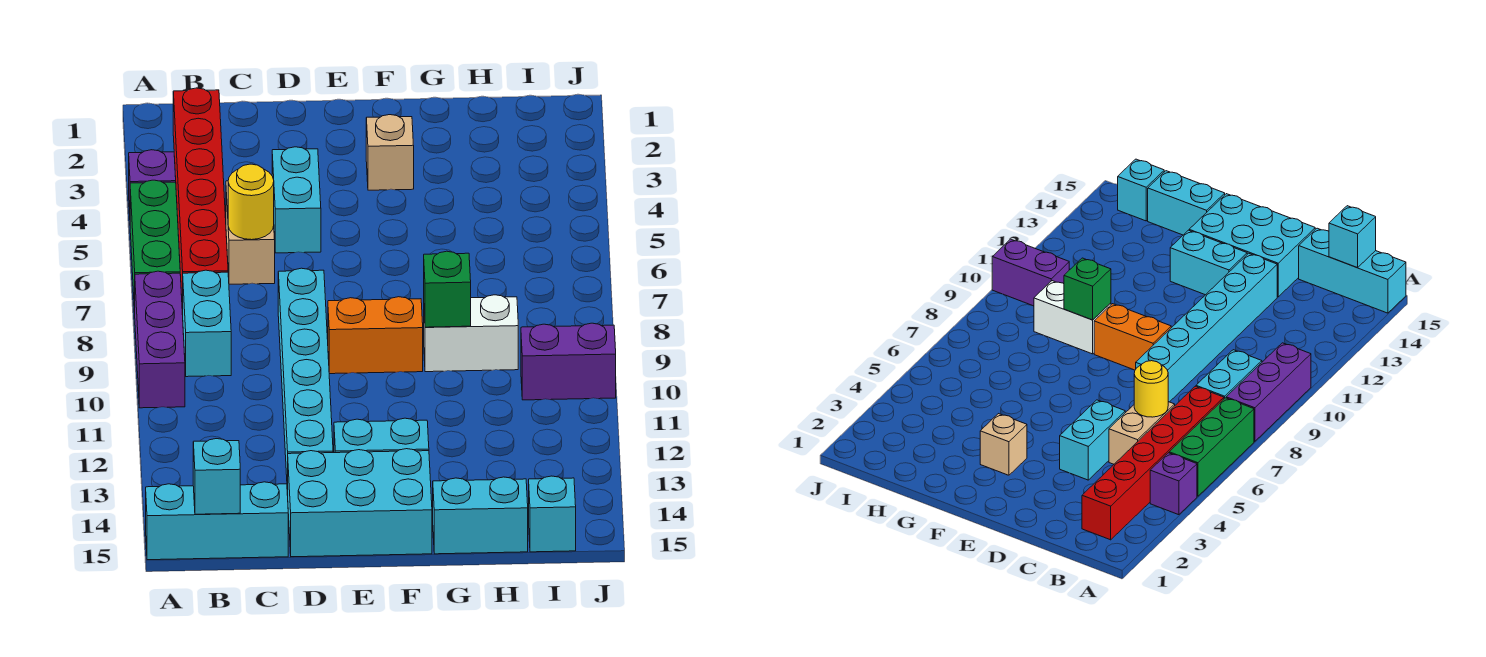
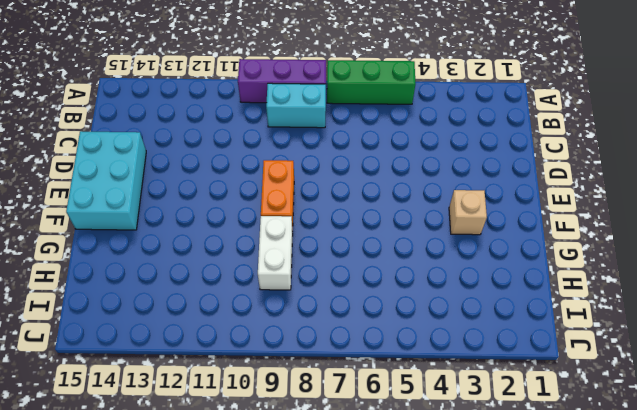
none -> purple 1x1 brick [129,150,176,214]
none -> cyan 1x3 brick [146,482,288,560]
none -> red 1x6 brick [173,88,228,313]

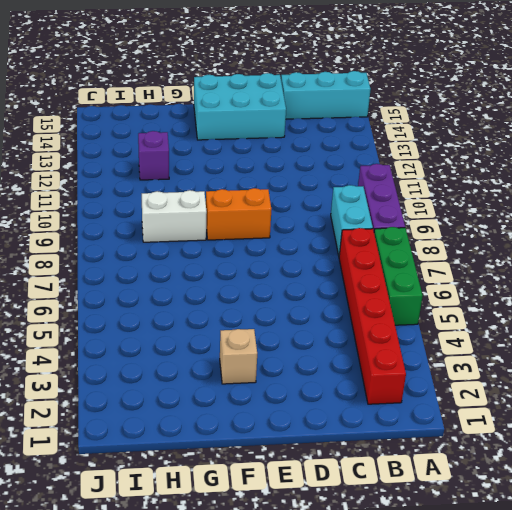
purple 1x1 brick [138,131,169,180] -> purple 1x1 brick moved to [129,150,176,214]
none -> tan 1x2 brick [226,181,275,284]
none -> cyan 1x2 brick [272,147,321,253]
none -> cyan 1x6 brick [278,268,333,494]

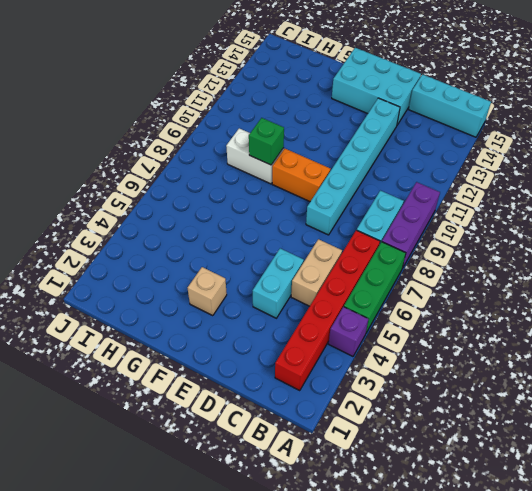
none -> cyan 1x2 brick [334,418,429,453]
none -> cyan 1x2 brick [433,477,528,554]
none -> purple 1x2 brick [521,323,616,400]

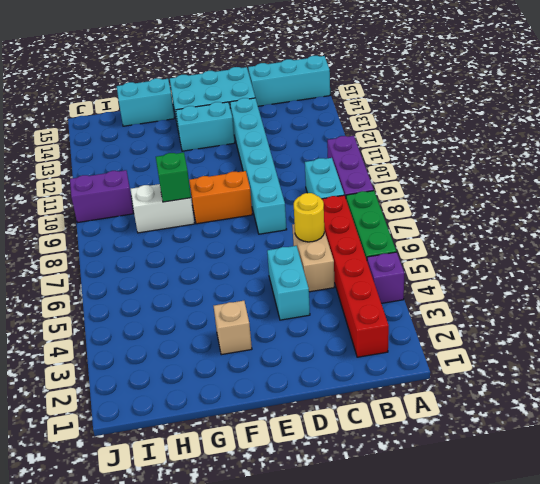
none -> cyan 1x1 brick [529,476,576,552]
none -> cyan 1x1 brick [193,439,240,514]

